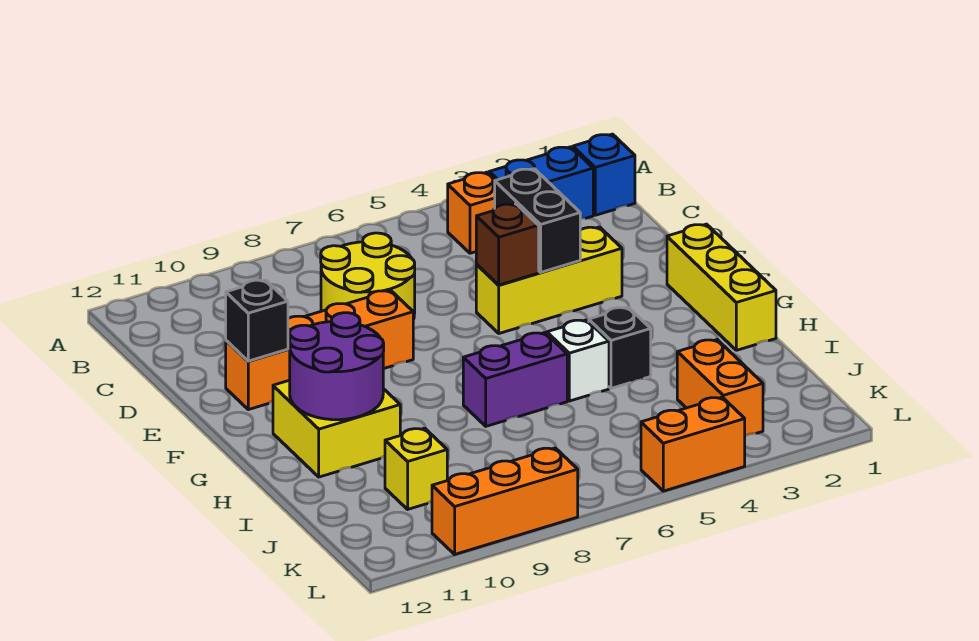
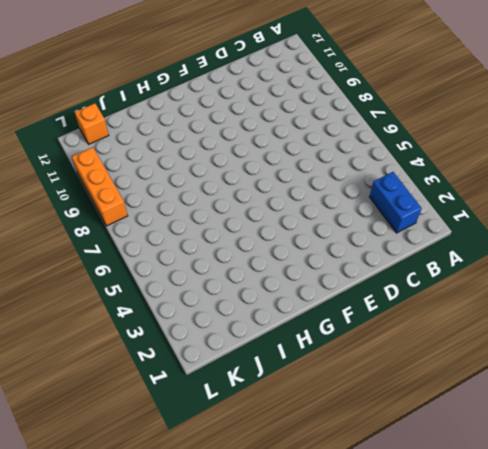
orange 1x1 brick [75,103,109,144] -> orange 1x1 brick moved to [448,172,495,253]
none -> blue 1x1 brick [573,134,635,215]
none -> yellow 2x2 round brick [321,233,415,319]
none -> yellow 1x3 brick [476,227,622,333]

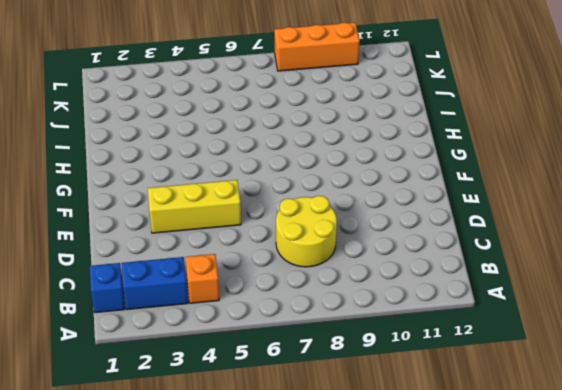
none -> orange 1x4 brick [226,290,413,410]
none -> yellow 1x3 brick [667,224,776,350]
none -> yellow 2x2 brick [273,380,400,477]

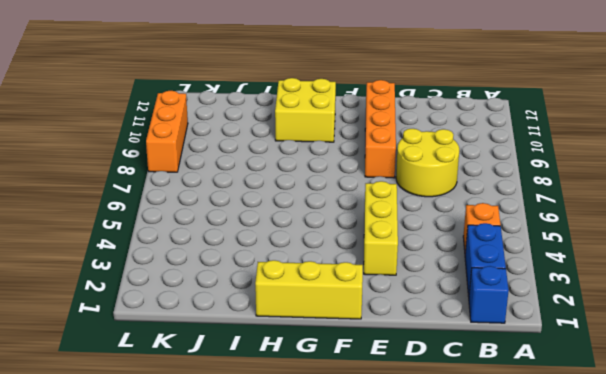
none -> black 1x1 brick [589,307,651,388]
none -> white 1x1 brick [547,320,609,401]
none -> purple 1x2 brick [463,333,567,426]

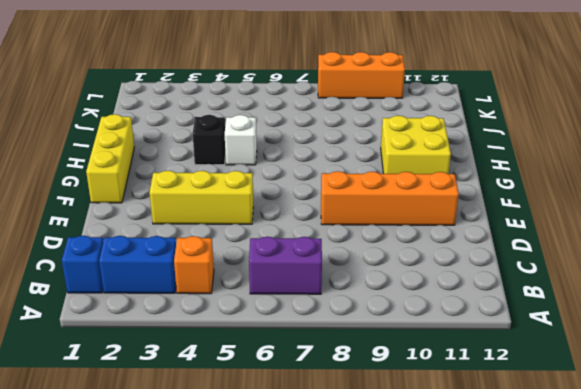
purple 1x2 brick [249,236,322,294] -> purple 1x2 brick moved to [463,333,567,426]
none -> yellow 2x2 round brick [321,233,415,319]
none -> orange 1x2 brick [677,340,763,436]
none -> yellow 1x1 brick [385,428,447,509]

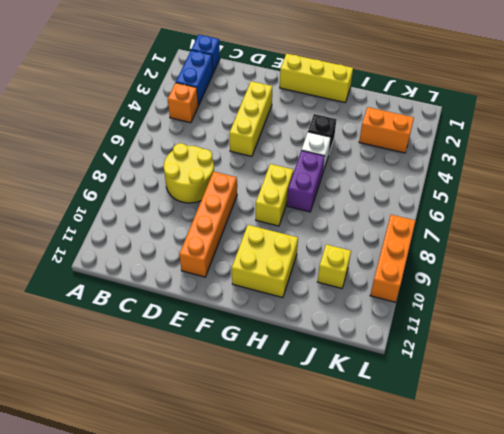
yellow 1x2 brick [256,164,293,226] -> none
none -> orange 1x2 brick [641,397,745,491]
none -> black 1x2 brick [495,169,580,272]
none -> brown 1x1 brick [476,204,539,285]

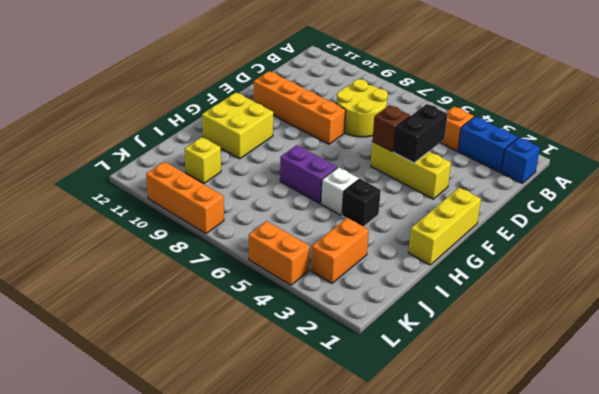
none -> black 1x1 brick [226,280,288,361]
none -> purple 2x2 round brick [290,313,384,420]

